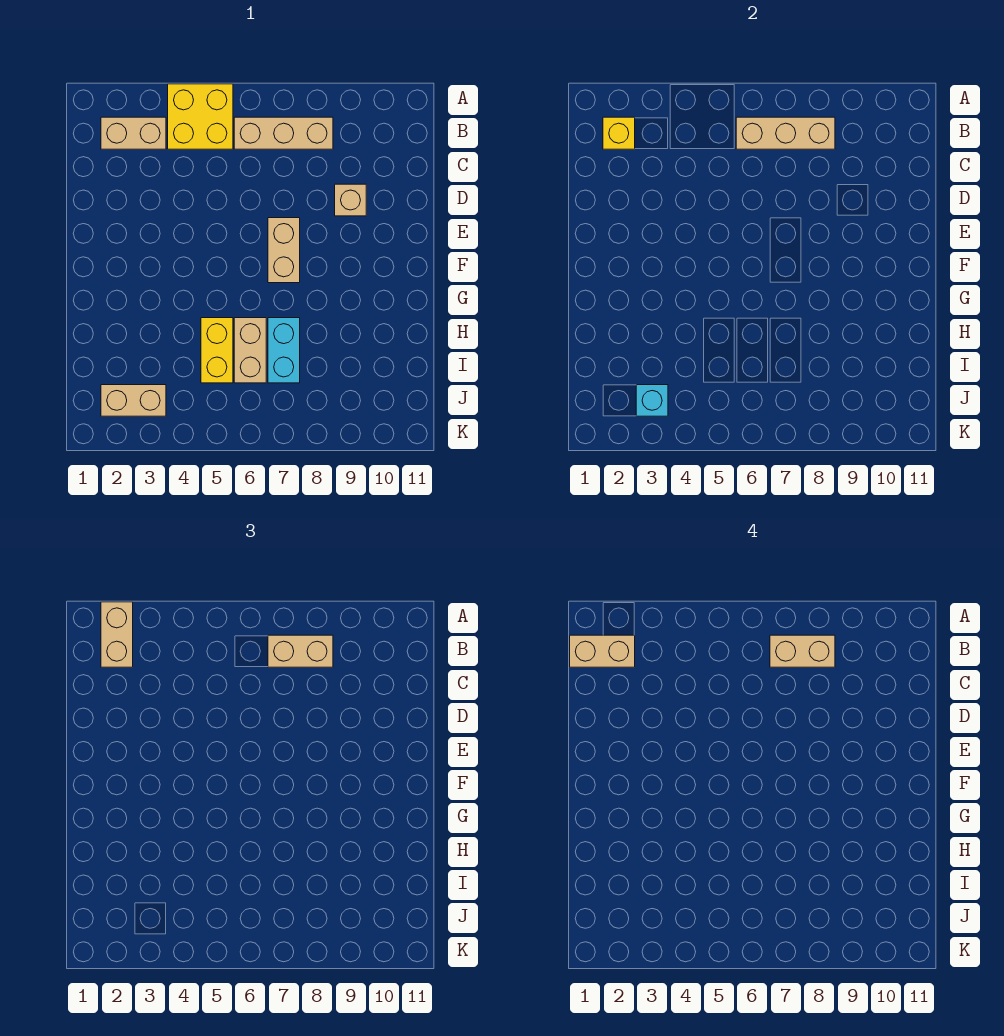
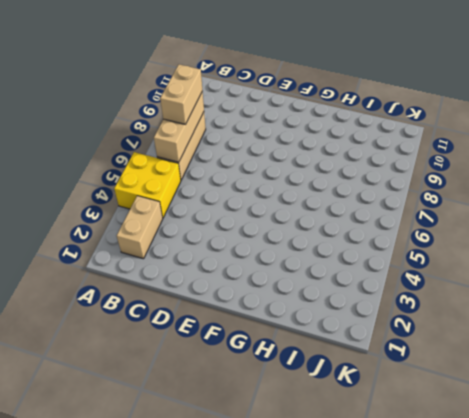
none -> tan 1x1 brick [335,184,366,216]
none -> tan 1x2 brick [268,218,300,283]
none -> yellow 1x2 brick [201,318,233,383]

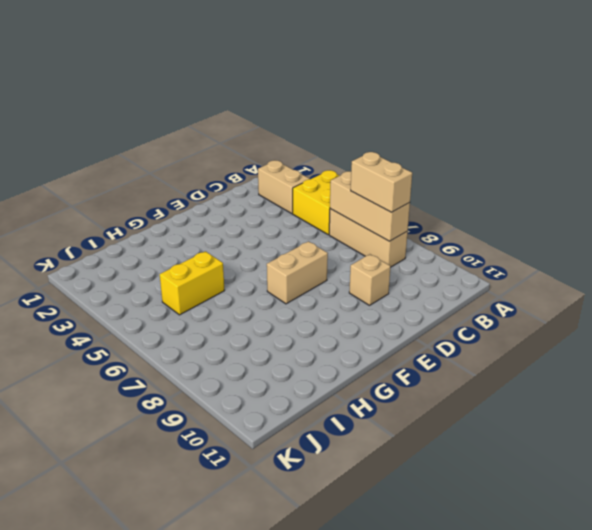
none -> tan 1x2 brick [234,318,266,383]
none -> cyan 1x2 brick [268,318,300,383]
none -> tan 1x2 brick [101,385,166,416]

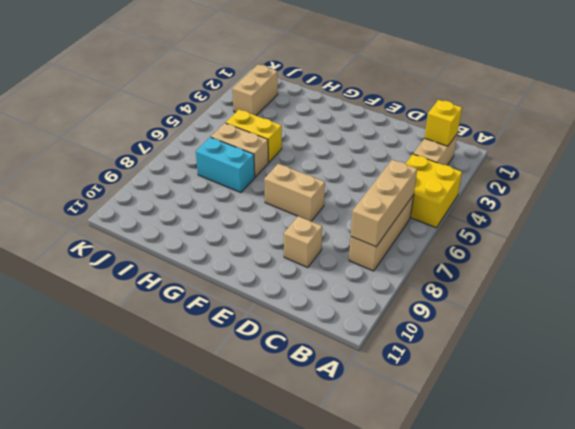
none -> cyan 1x1 brick [636,385,668,416]
none -> tan 1x2 brick [101,602,133,667]
none -> tan 1x2 brick [268,635,333,667]

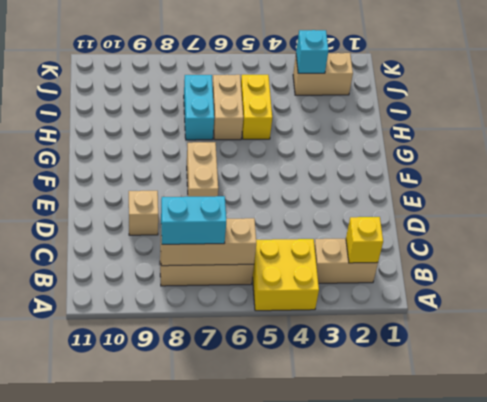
cyan 1x2 brick [161,196,226,244] -> tan 1x2 brick [268,635,333,667]
none -> tan 1x2 brick [101,602,133,667]
none -> tan 1x2 brick [570,635,635,667]
none -> tan 1x2 brick [770,635,835,667]

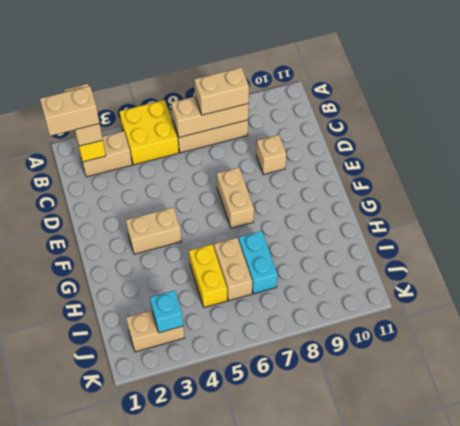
tan 1x2 brick [126,207,181,254] -> tan 1x2 brick moved to [770,635,835,667]

